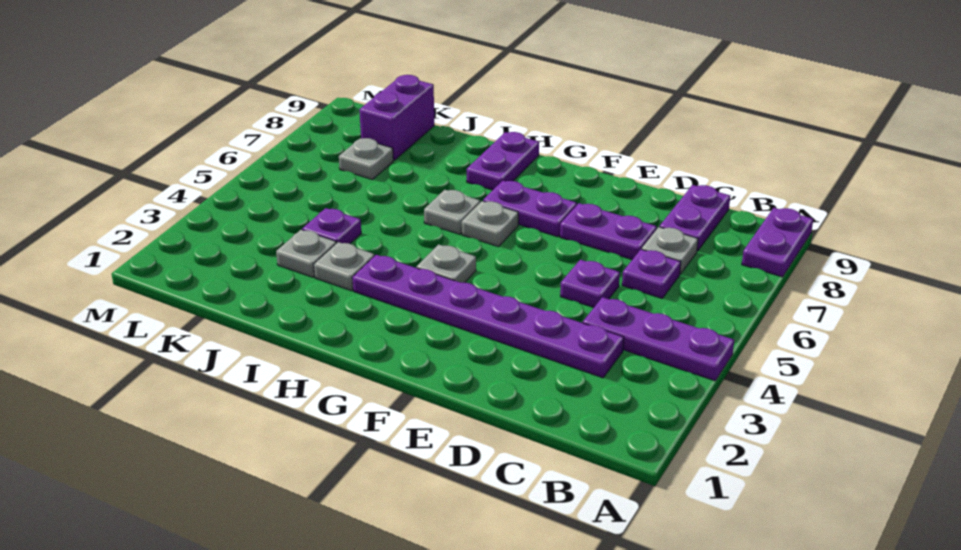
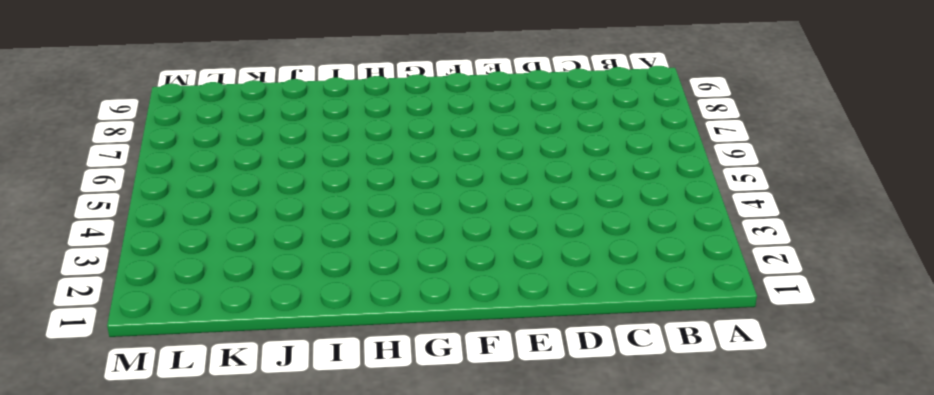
none -> purple 1x3 plate [583,297,734,381]
none -> purple 1x2 plate [742,208,813,277]
none -> purple 1x6 plate [352,255,624,378]

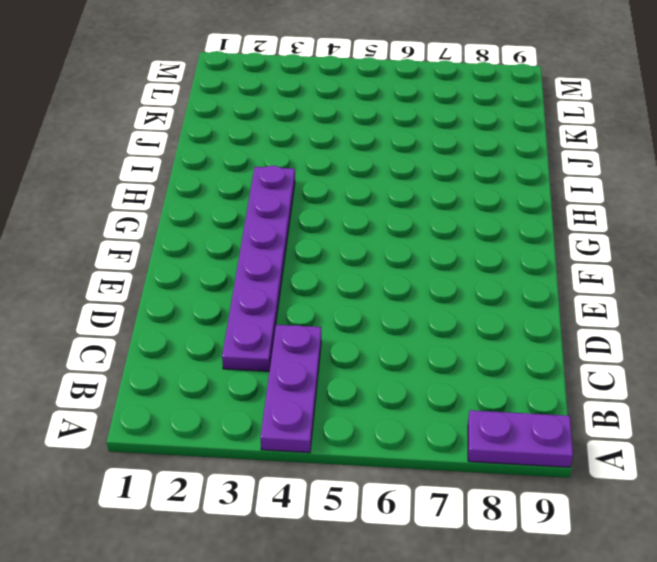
none -> purple 1x1 plate [622,249,681,298]
none -> grey 1x1 plate [642,227,698,274]
none -> purple 1x2 plate [660,185,730,251]

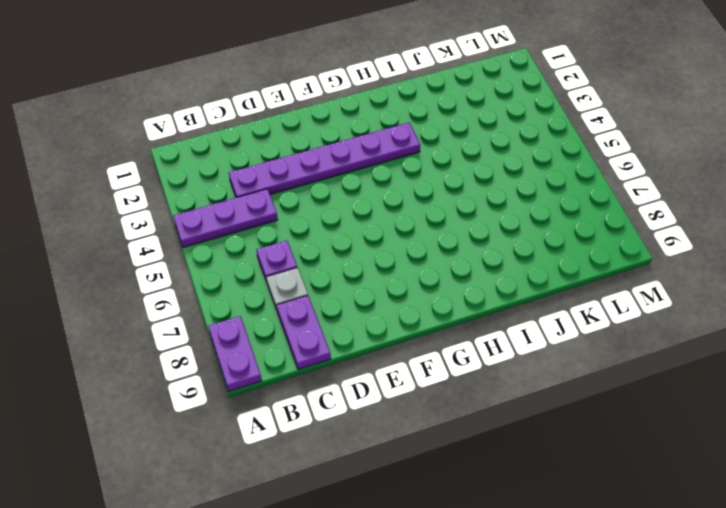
none -> purple 1x1 plate [560,260,620,308]
none -> purple 1x2 plate [560,203,657,260]
none -> purple 1x2 plate [483,181,577,237]

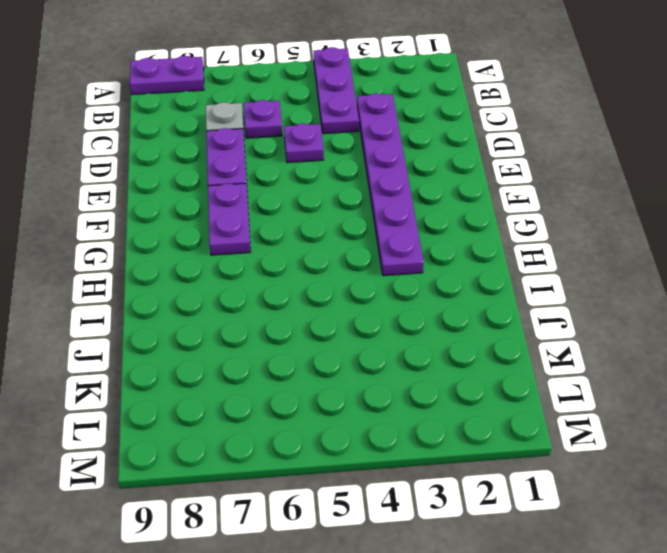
none -> purple 1x2 plate [660,185,730,251]
none -> grey 1x1 plate [416,244,476,283]
none -> grey 1x1 plate [462,201,518,247]

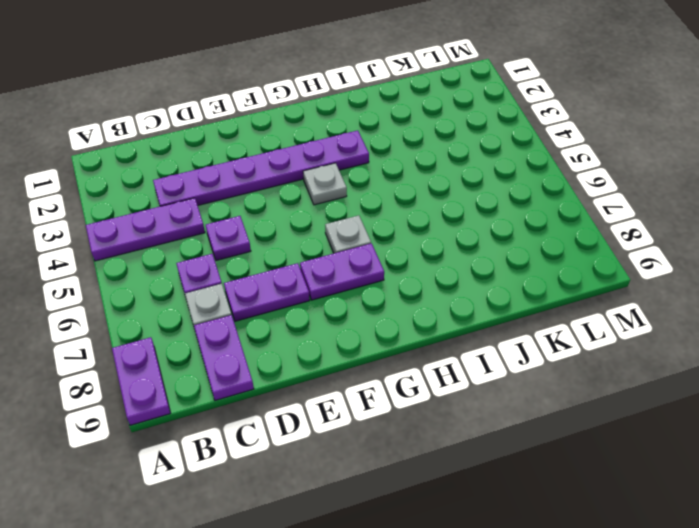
none -> grey 1x1 plate [424,190,480,234]
none -> purple 1x2 plate [467,132,539,190]
none -> grey 1x1 plate [314,242,374,291]

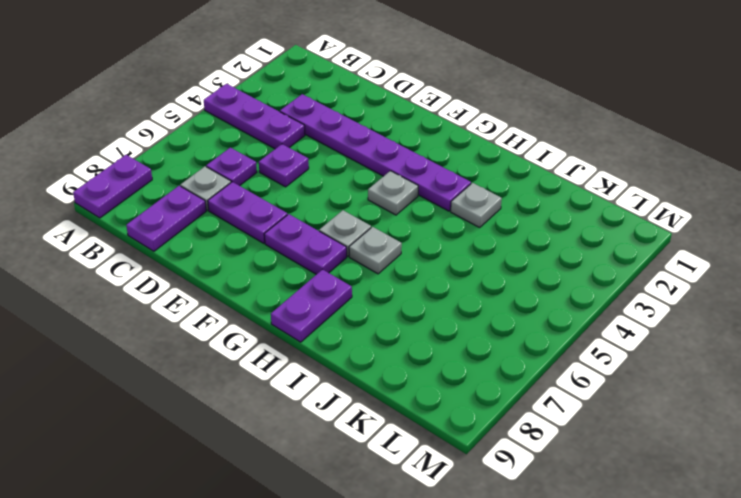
none -> grey 1x1 plate [276,230,336,277]
none -> purple 1x1 plate [302,208,361,244]
none -> grey 1x1 plate [339,138,393,180]

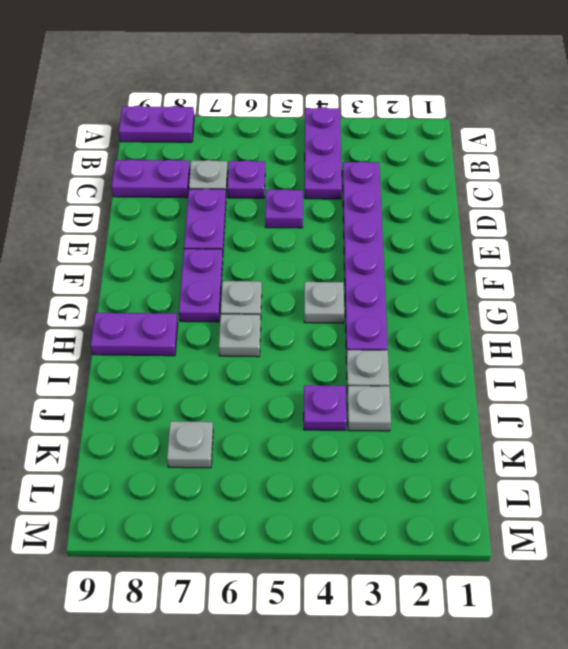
none -> purple 1x2 brick [359,75,434,160]

